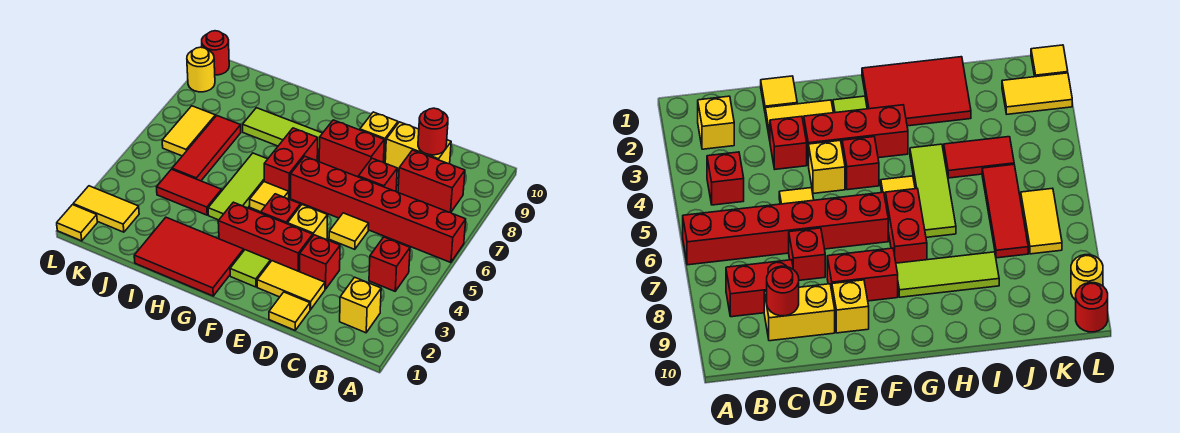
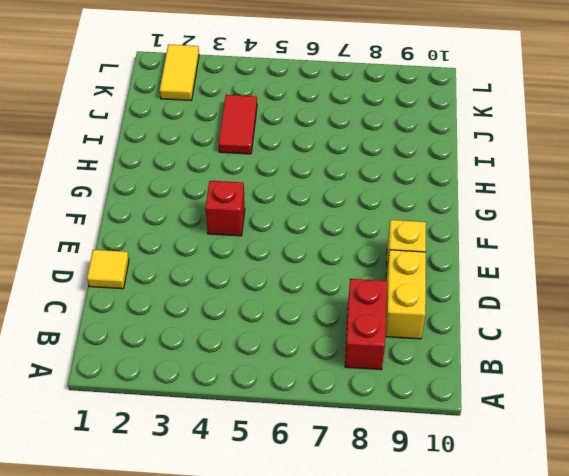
none -> red 1x6 brick [291,156,466,263]
none -> yellow 1x1 brick [340,277,381,333]
none -> red 1x1 brick [369,237,410,291]

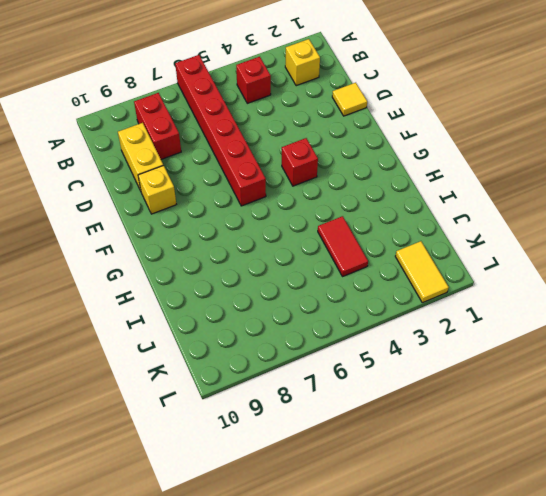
none -> yellow 1x2 tile [257,261,325,310]
none -> red 1x1 brick [300,235,340,289]
none -> yellow 1x1 tile [329,213,369,249]

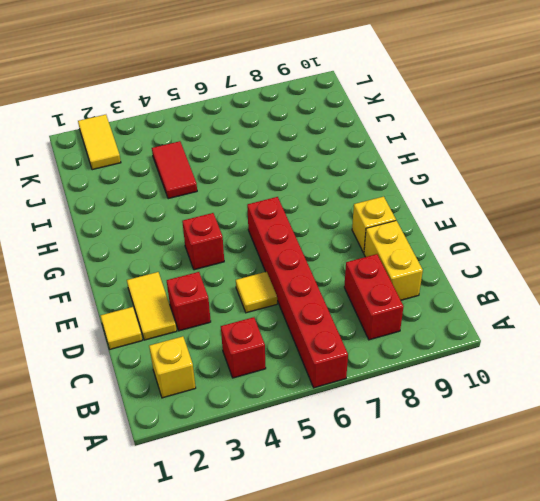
none -> red 1x1 brick [358,158,397,191]
none -> red 1x3 brick [218,202,313,272]
none -> yellow 1x1 brick [288,205,328,240]

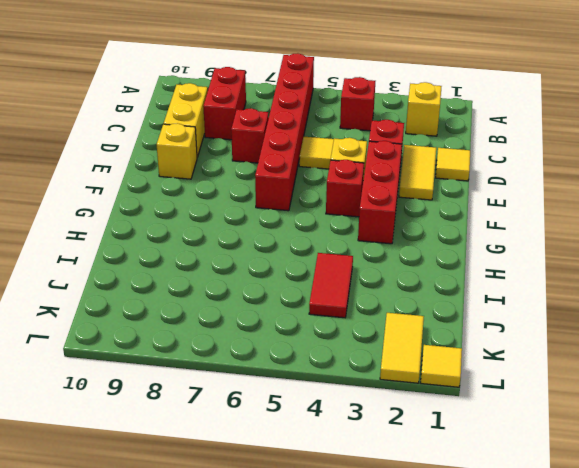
none -> red 1x2 brick [319,120,384,177]
none -> lime 1x1 tile [230,250,270,287]
none -> red 2x3 tile [134,217,244,296]

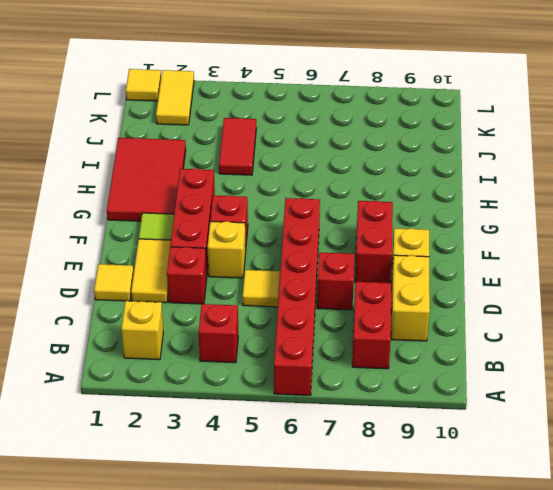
none -> yellow 1x1 tile [250,182,289,212]
none -> red 1x2 brick [264,128,318,198]
none -> lime 1x3 tile [243,108,322,161]

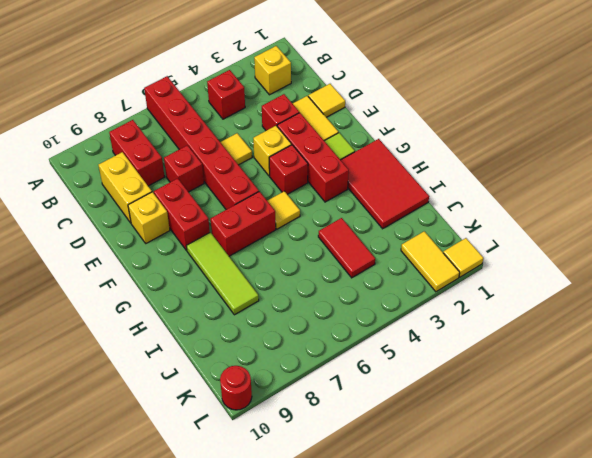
none -> lime 1x3 tile [208,153,267,220]
none -> red 1x3 tile [172,116,241,181]
none -> yellow 1x2 tile [162,106,215,156]

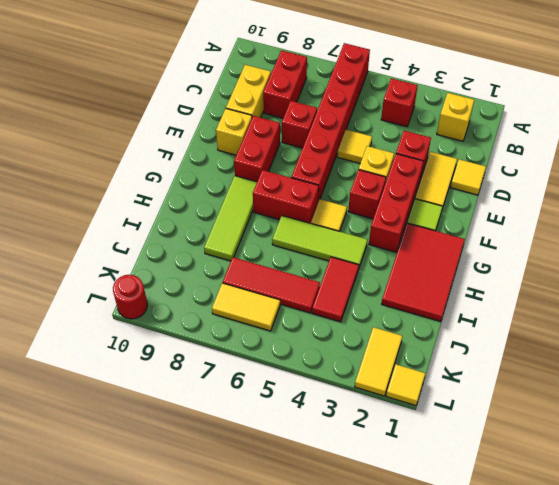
none -> yellow 1x1 round brick [187,47,215,92]
none -> red 1x1 round brick [418,108,448,155]

